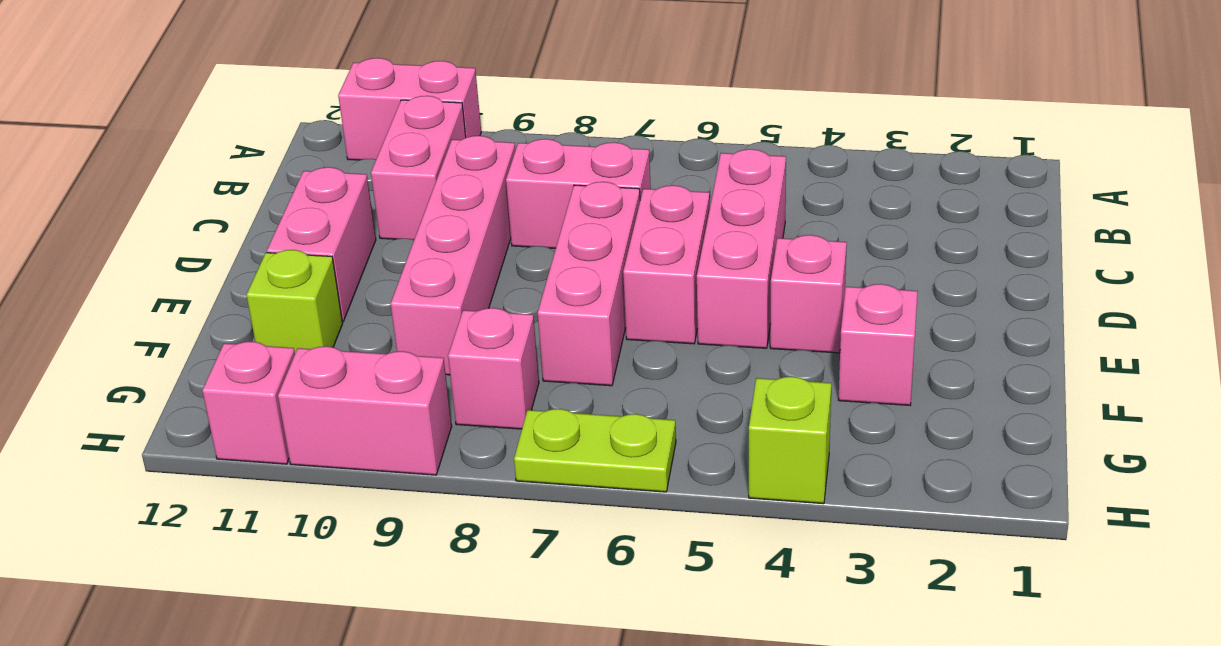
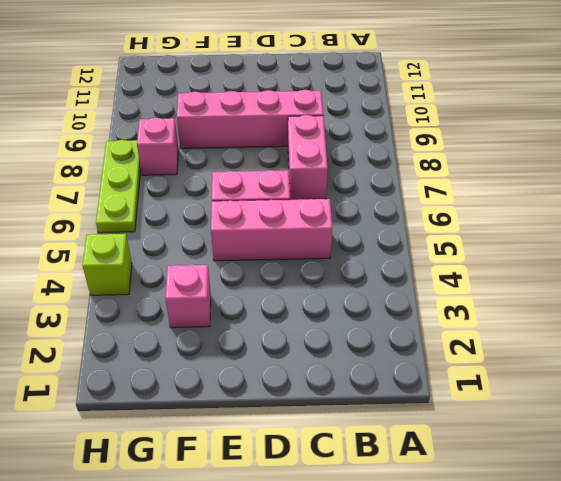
lime 1x3 plate [96,140,141,233] -> lime 1x2 plate [514,409,676,492]
none -> pink 1x2 brick [338,58,481,160]
none -> pink 1x2 brick [371,96,466,240]
none -> pink 1x3 brick [538,182,640,386]

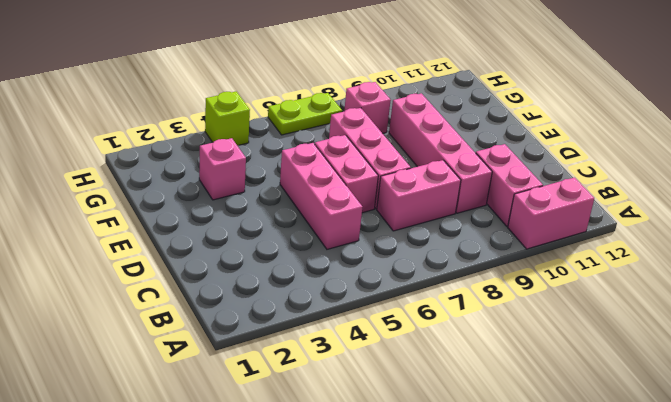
none -> pink 1x2 brick [267,167,376,322]
none -> pink 1x1 brick [770,235,847,353]
none -> lime 1x1 brick [247,250,343,353]

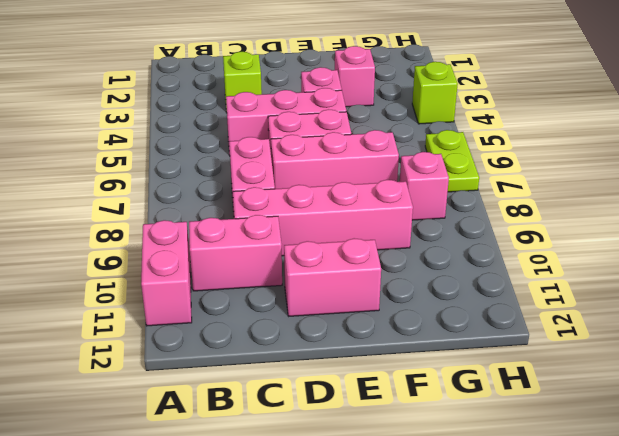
lime 1x1 brick [223,52,262,113] -> lime 1x1 brick moved to [247,250,343,353]
none -> pink 1x2 brick [278,346,452,475]
none -> pink 1x1 brick [202,342,295,464]

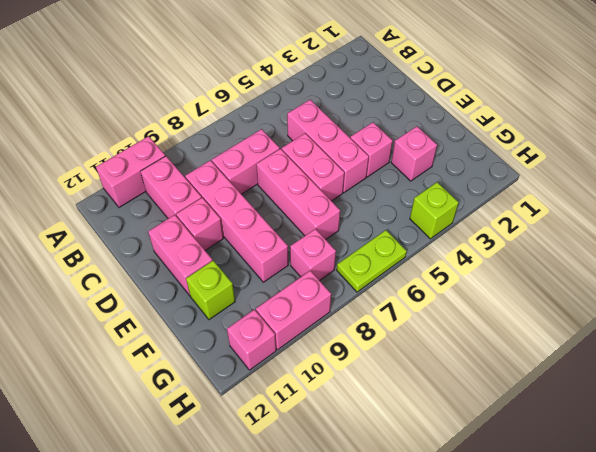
pink 1x1 brick [176,198,223,250] -> none

